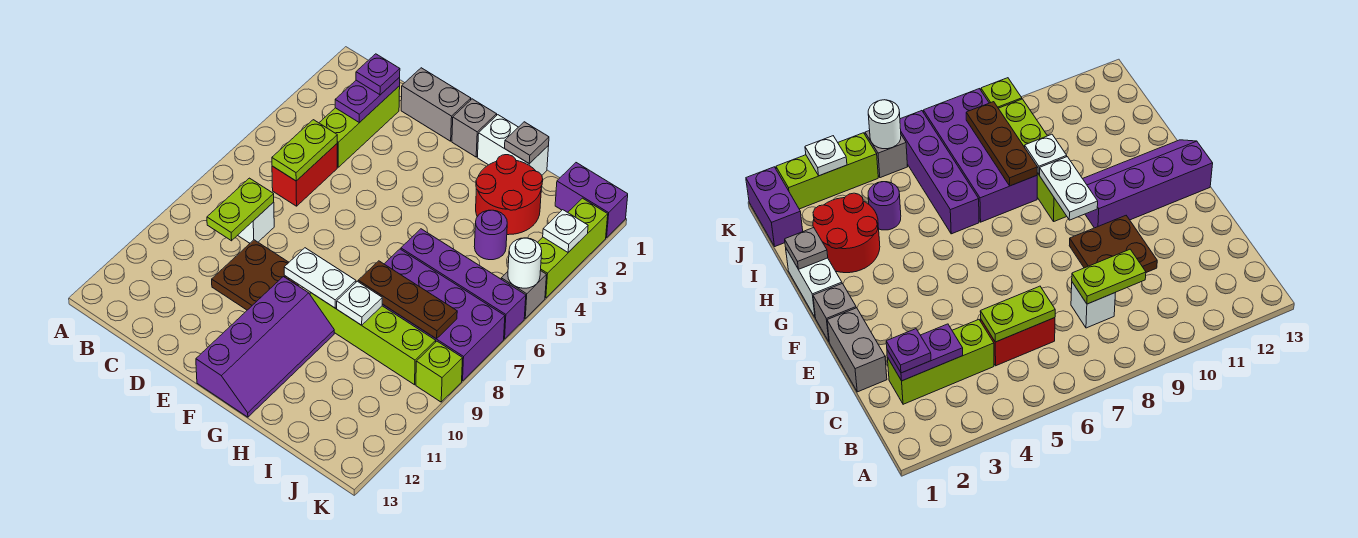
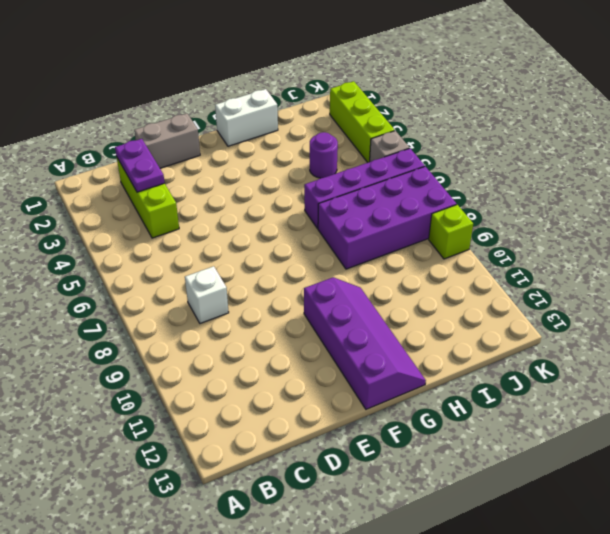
none -> red 1x2 brick [272,144,337,206]
none -> brown 2x2 plate [212,240,299,310]
none -> grey 1x1 brick [452,99,497,157]

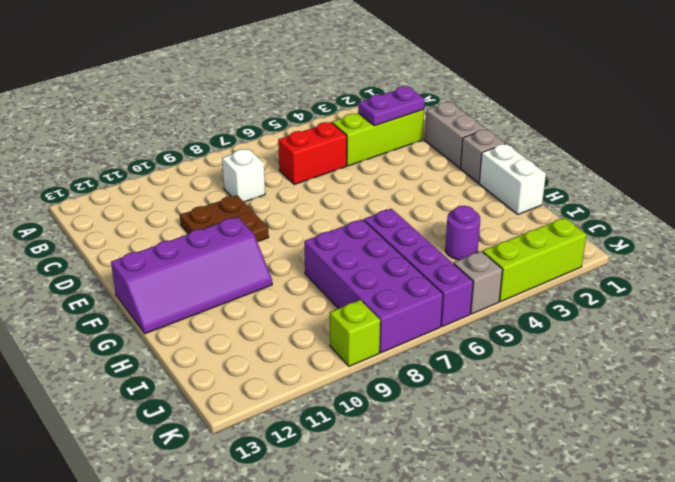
none -> lime 1x4 brick [310,293,436,385]
none -> red 2x2 round brick [476,155,543,235]
none -> purple 1x2 brick [555,163,628,238]

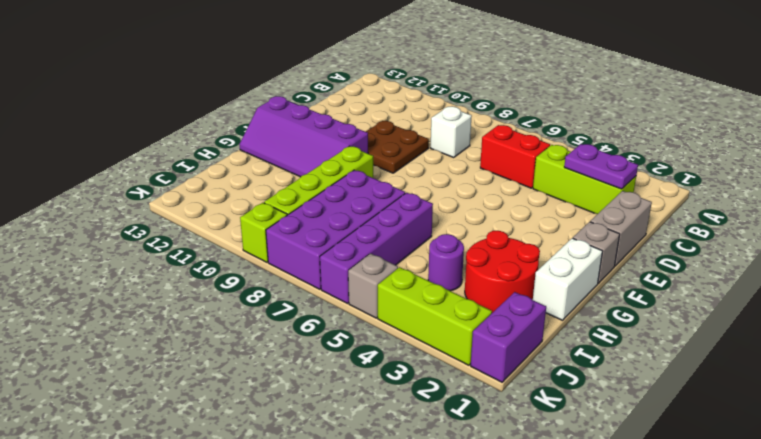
none -> lime 1x2 plate [272,120,337,181]
none -> lime 1x2 plate [207,178,274,241]
none -> white 1x2 plate [284,248,356,308]

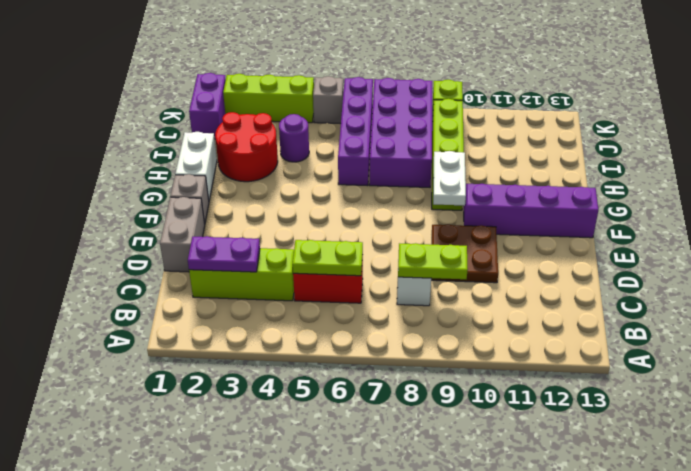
none -> grey 1x1 plate [505,122,549,164]
none -> brown 1x3 plate [358,261,457,339]
none -> white 1x1 plate [337,281,382,325]

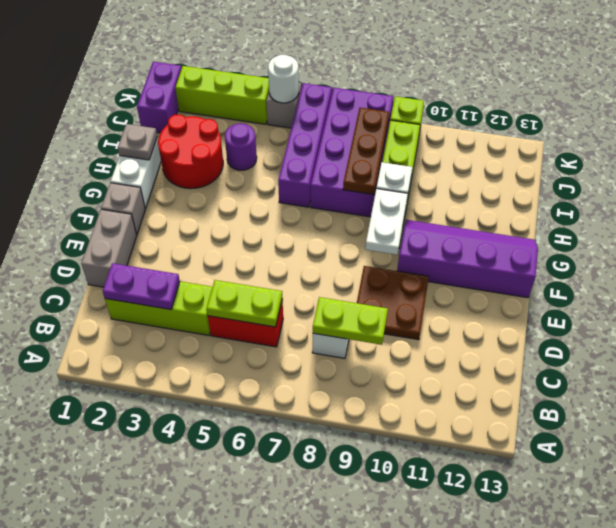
none -> white 1x1 plate [543,210,588,252]
none -> purple 1x1 plate [356,54,400,95]

